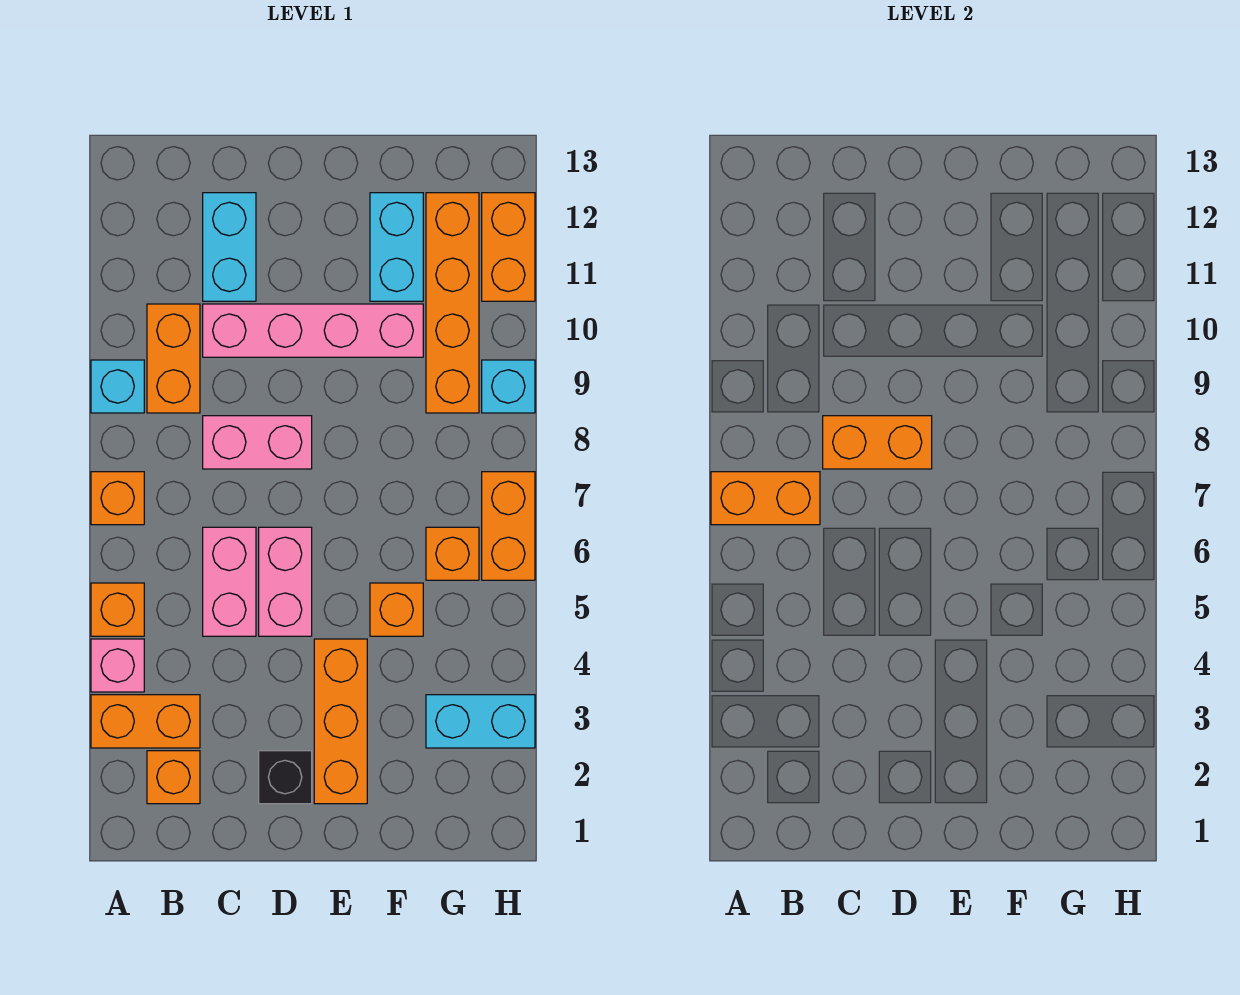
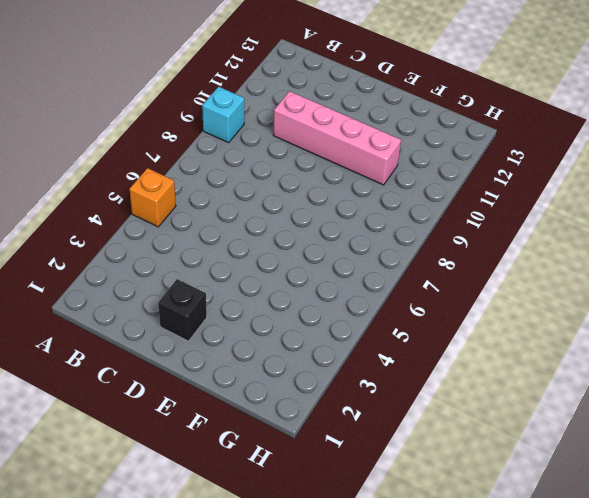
none -> orange 1x2 brick [91,695,200,748]
none -> pink 1x1 brick [91,639,144,692]
none -> orange 1x1 brick [91,472,144,525]

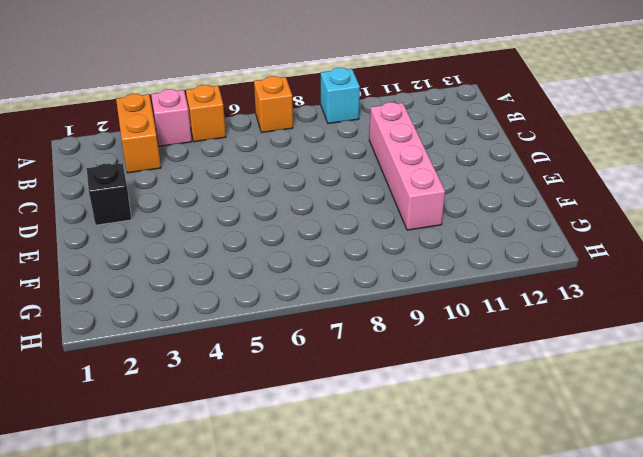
none -> orange 1x1 brick [147,751,200,804]
none -> orange 1x2 brick [147,304,200,413]
none -> pink 1x2 brick [203,527,256,636]

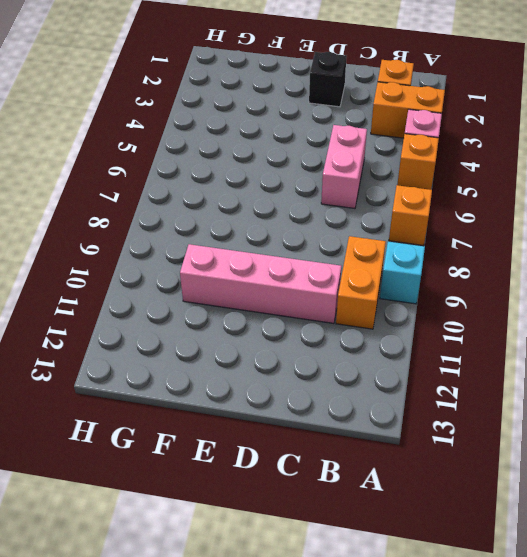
none -> pink 1x2 brick [203,416,312,469]
none -> cyan 1x2 brick [203,193,256,301]
none -> pink 1x2 brick [259,527,312,636]

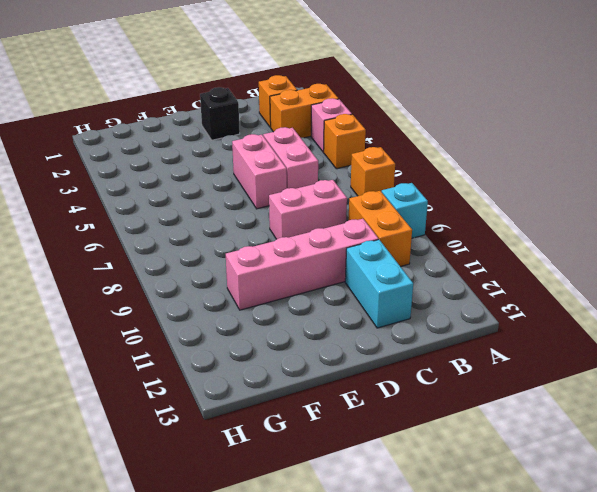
none -> orange 1x3 brick [314,639,367,804]
none -> orange 1x1 brick [370,583,423,636]
none -> cyan 1x2 brick [370,193,423,301]

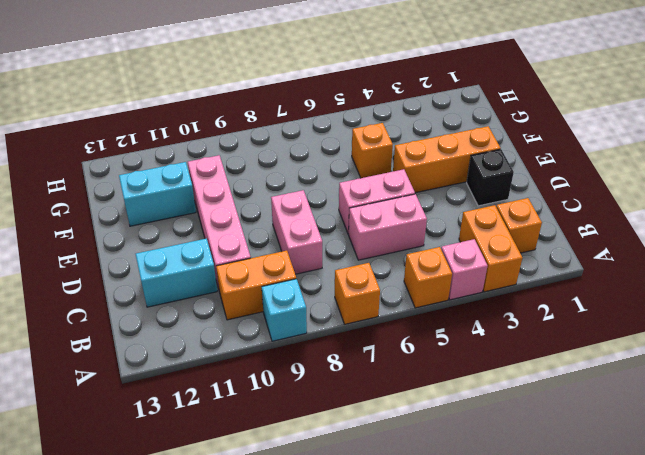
none -> cyan 1x2 brick [426,695,535,748]
none -> orange 1x1 brick [426,527,479,580]
none -> orange 1x4 brick [426,193,479,413]

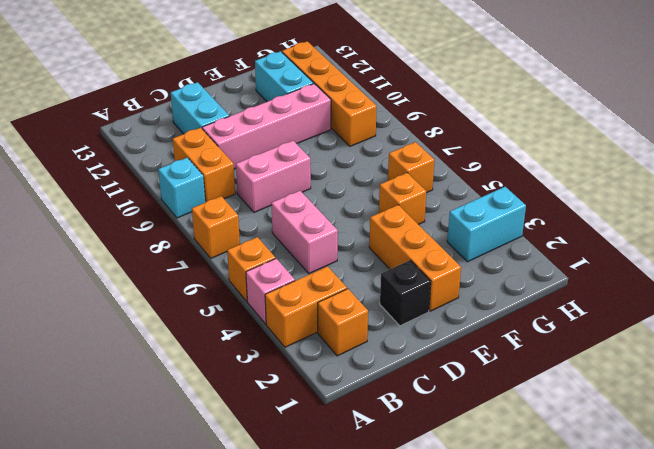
none -> pink 1x2 brick [259,527,312,636]
none -> orange 1x2 brick [482,472,535,580]
none -> cyan 1x1 brick [482,360,535,413]

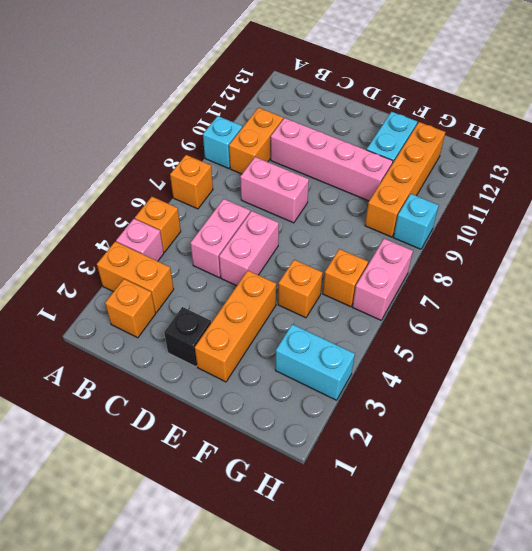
pink 1x2 brick [353,239,413,320] -> orange 1x2 brick [482,472,535,580]
none -> cyan 1x2 brick [203,193,256,301]
none -> orange 1x2 brick [482,193,535,301]
none -> orange 1x2 brick [711,472,820,525]

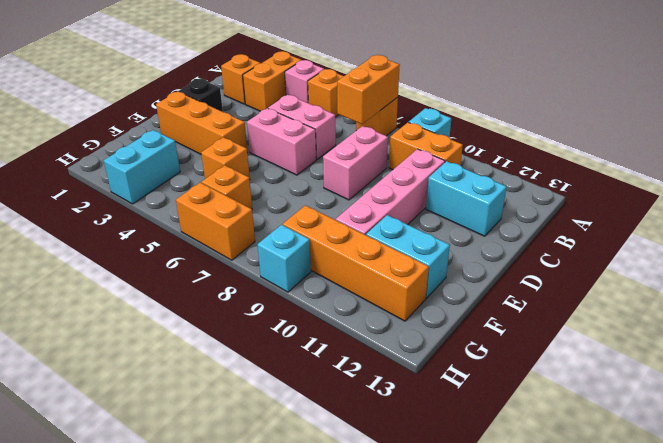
none -> orange 1x2 brick [482,193,535,301]
none -> orange 1x2 brick [823,416,932,469]

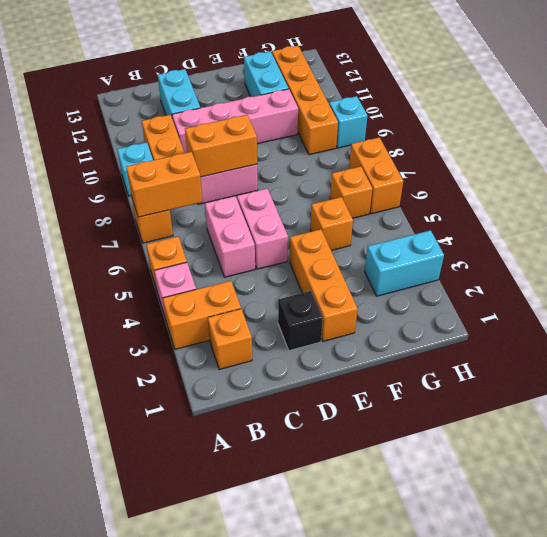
none -> orange 1x2 brick [482,193,535,301]

